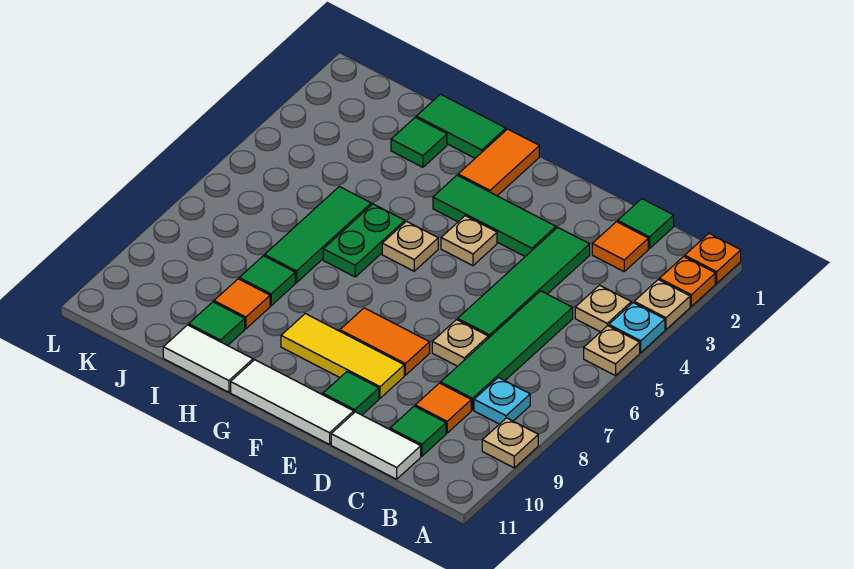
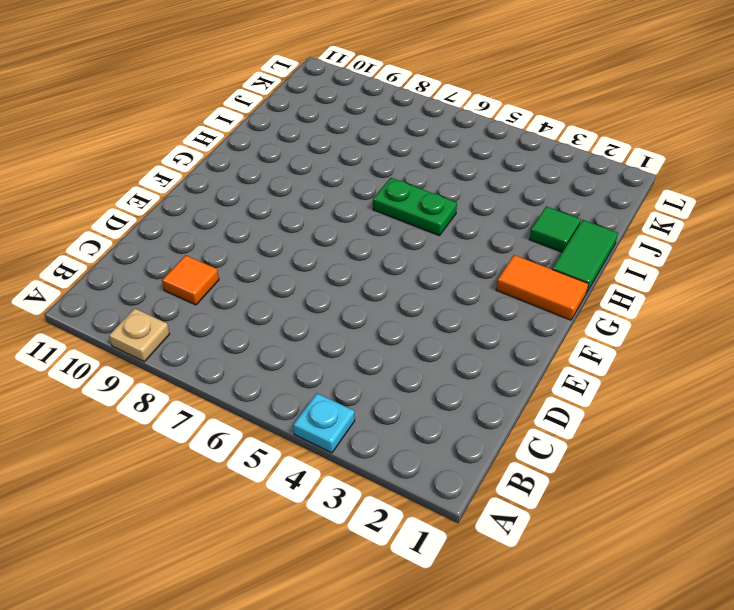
none -> orange 1x1 plate [685,234,741,283]
none -> orange 1x1 plate [659,256,715,306]
none -> tan 1x1 plate [634,280,690,329]
none -> tan 1x1 plate [584,326,640,376]

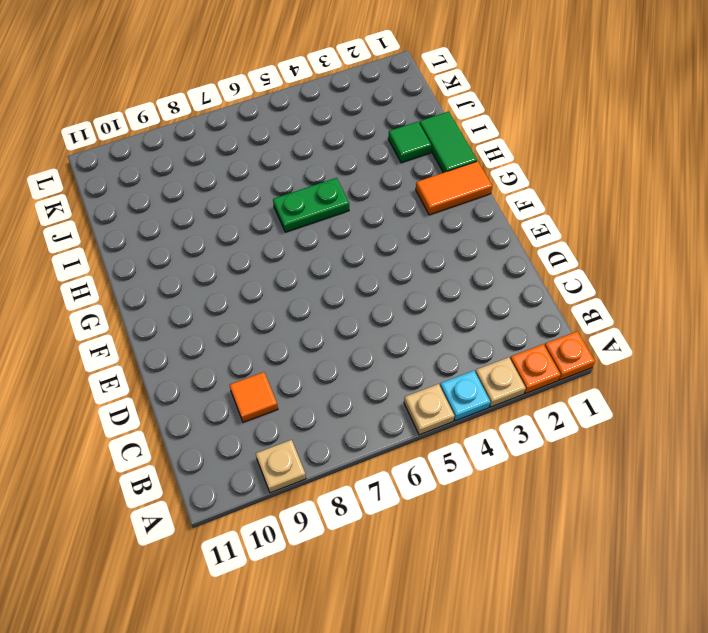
none -> tan 1x1 plate [575,285,631,332]
none -> cyan 1x1 plate [474,377,530,424]
none -> green 1x1 tile [618,199,674,249]
none -> orange 1x1 tile [592,222,648,271]

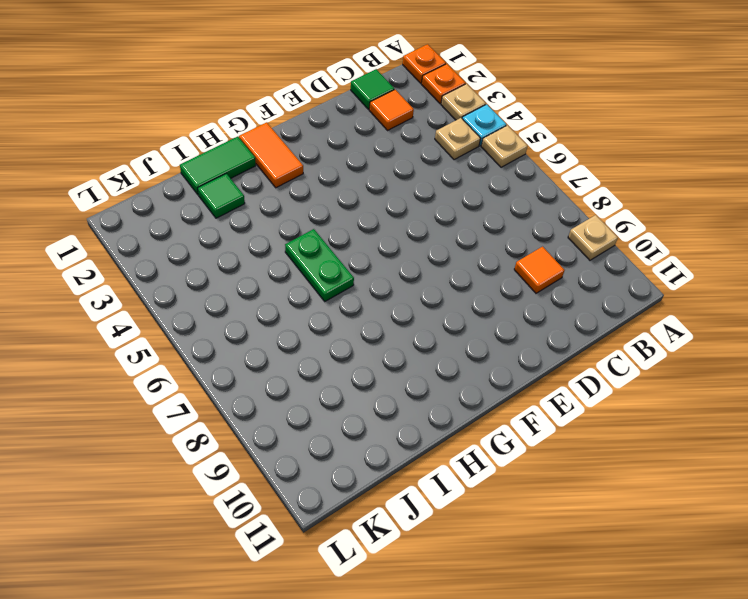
none -> cyan 1x1 plate [474,377,530,424]
none -> green 1x4 tile [441,291,573,410]
none -> green 1x1 tile [390,406,446,456]
none -> white 1x2 tile [331,412,421,479]

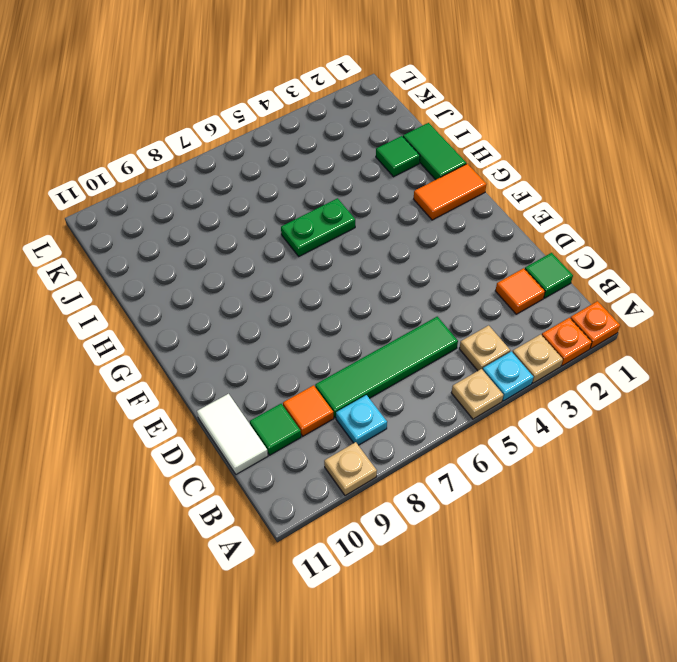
none -> green 1x4 tile [458,227,590,338]
none -> tan 1x1 plate [432,320,488,366]
none -> green 1x3 tile [433,175,556,257]
none -> orange 1x2 tile [340,308,430,375]

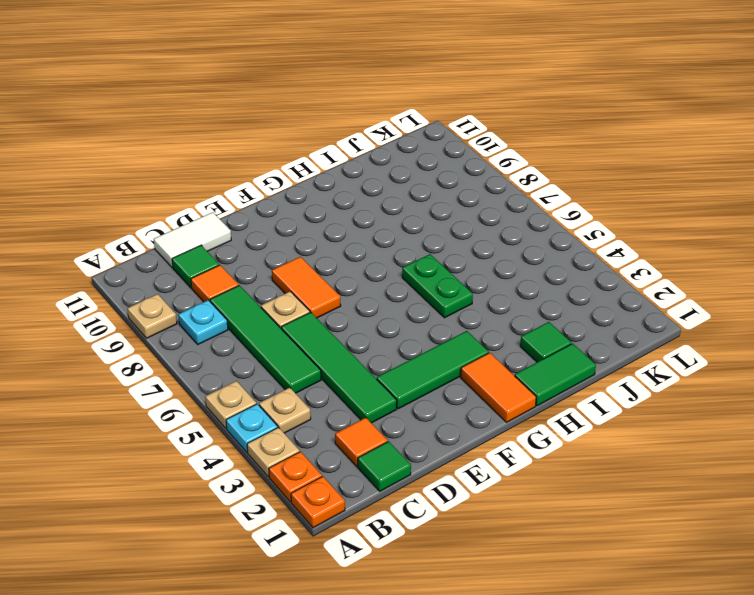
orange 1x2 tile [272,257,341,318] -> orange 1x2 tile turned to [340,308,430,375]
none -> yellow 1x3 tile [281,314,404,398]
none -> green 1x1 tile [323,372,379,415]
none -> white 1x3 tile [231,360,354,444]
none -> tan 1x1 plate [441,216,497,266]

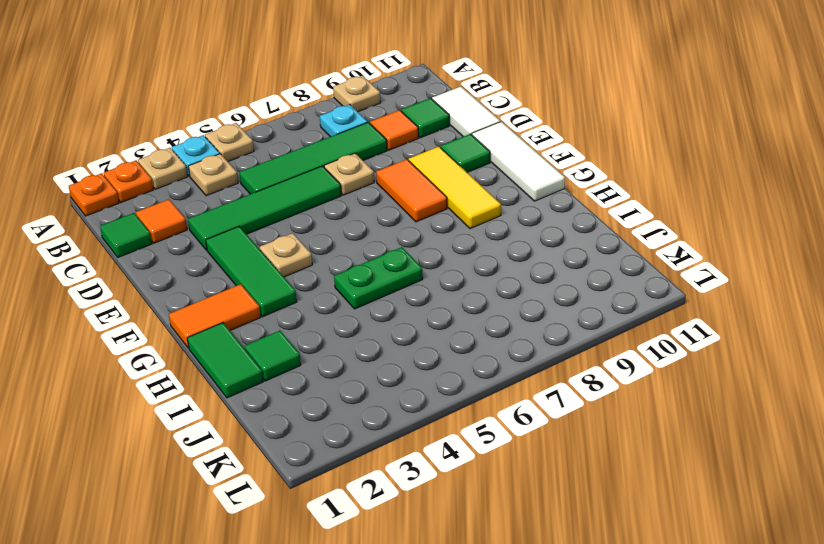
none -> tan 1x1 plate [382,221,438,271]
none -> white 1x2 tile [163,325,253,392]
none -> green 1x3 tile [265,187,371,283]
none -> green 1x1 tile [239,256,295,306]

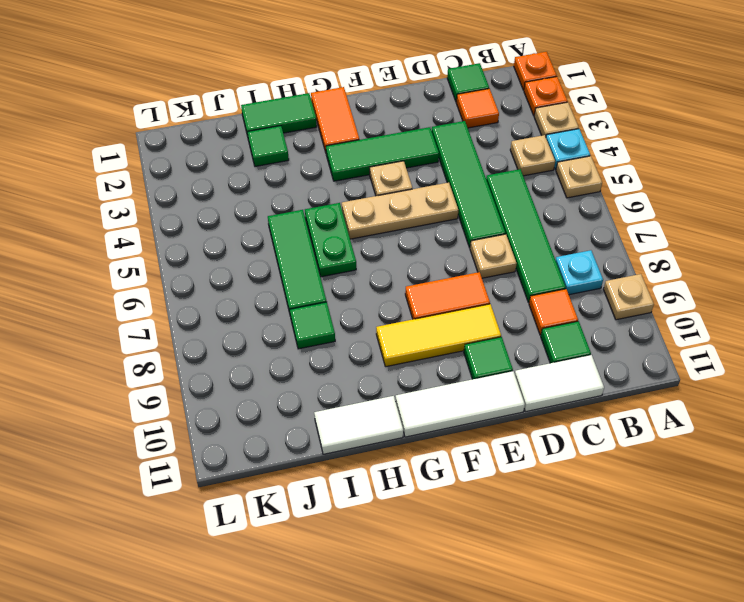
tan 1x3 plate [342,183,458,239] -> tan 1x1 plate [382,221,438,271]
none -> orange 1x1 tile [214,279,270,329]
none -> green 1x1 tile [189,302,245,346]

